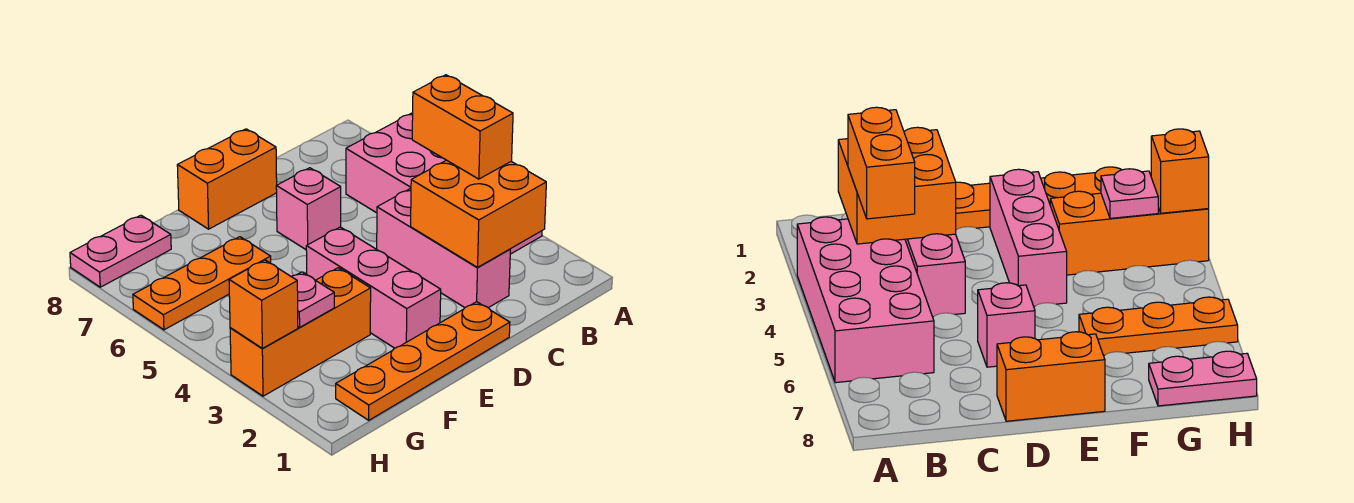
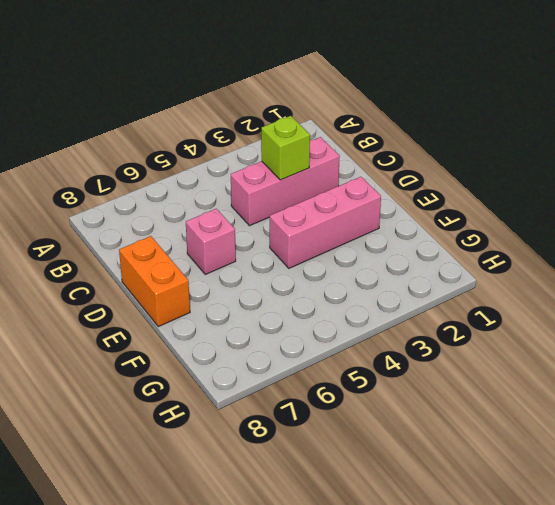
lime 1x1 brick [261,116,310,180] -> orange 2x2 brick [411,160,546,267]
none -> pink 2x4 brick [346,113,542,254]
none -> orange 1x4 plate [336,302,510,420]
none -> orange 1x3 brick [230,268,371,396]

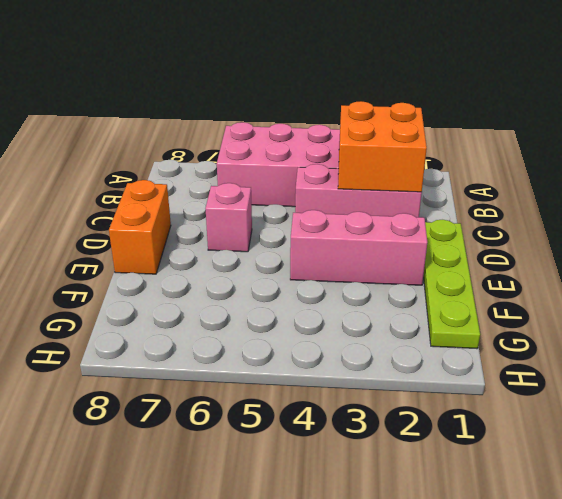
lime 1x4 plate [423,220,480,349] -> orange 1x4 plate [336,302,510,420]
none -> orange 1x3 brick [230,268,371,396]
none -> orange 1x3 plate [133,237,271,330]
none -> pink 1x2 plate [70,215,171,287]

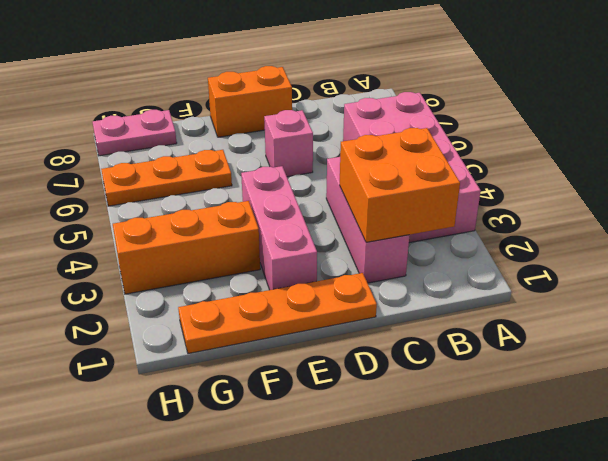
none -> pink 1x1 plate [291,272,334,327]
none -> orange 1x1 brick [229,260,298,348]
none -> orange 1x2 brick [412,75,513,179]

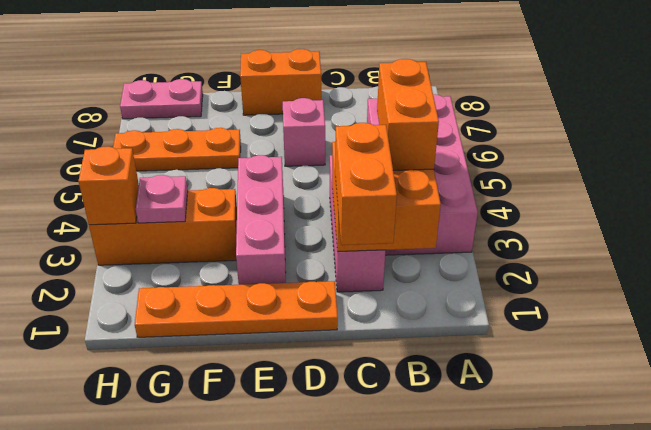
orange 1x2 brick [335,123,397,245] -> none

